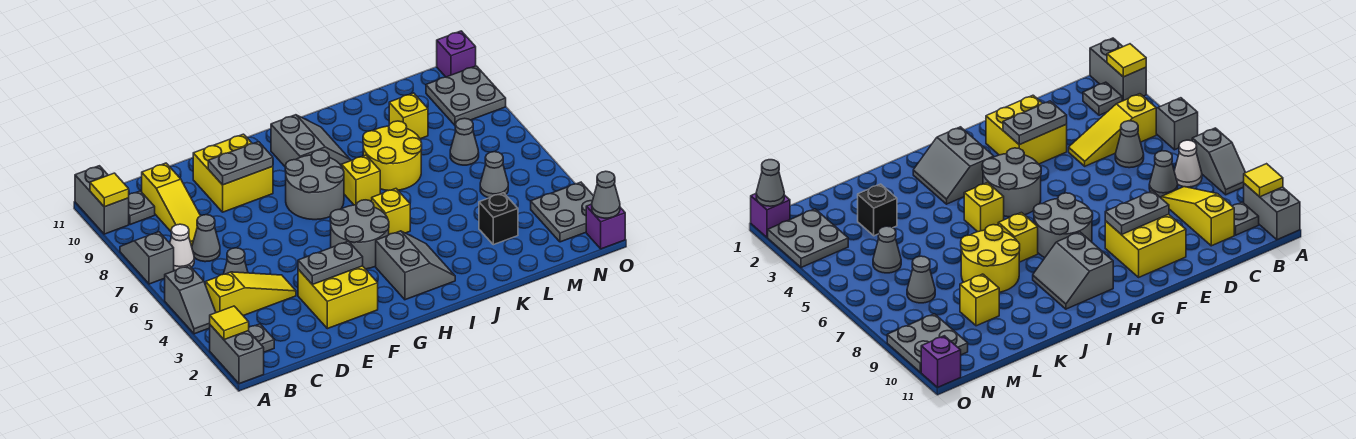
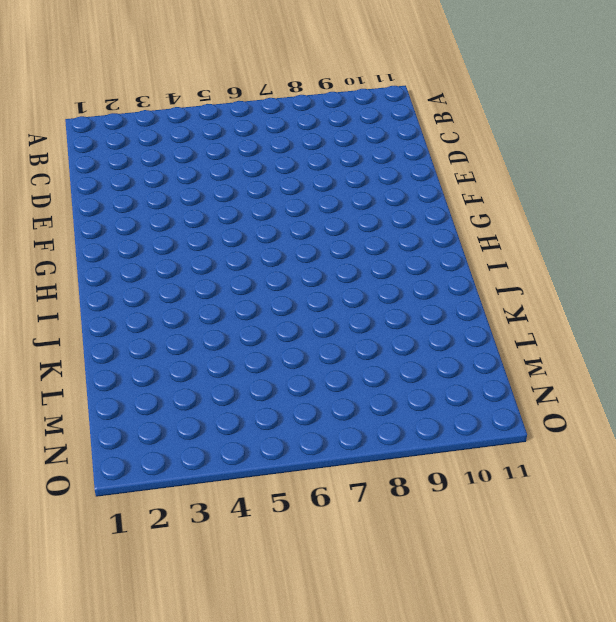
none -> grey 1x2 brick [210,325,264,384]
none -> grey 1x2 slope [165,265,216,334]
none -> grey 1x2 slope [120,232,174,284]
none -> grey 1x2 brick [75,166,129,234]

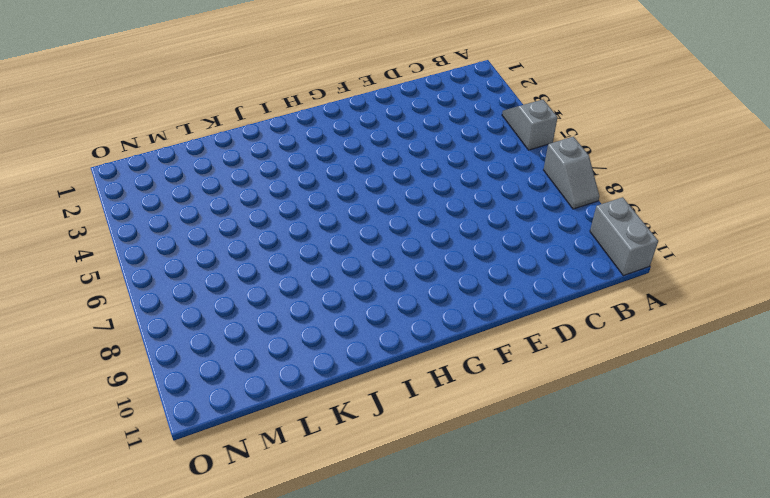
none -> grey 1x2 brick [210,325,264,384]
none -> grey 1x1 plate [249,324,274,352]
none -> yellow 1x3 slope [206,272,296,316]
none -> white 1x1 cone [170,224,194,271]

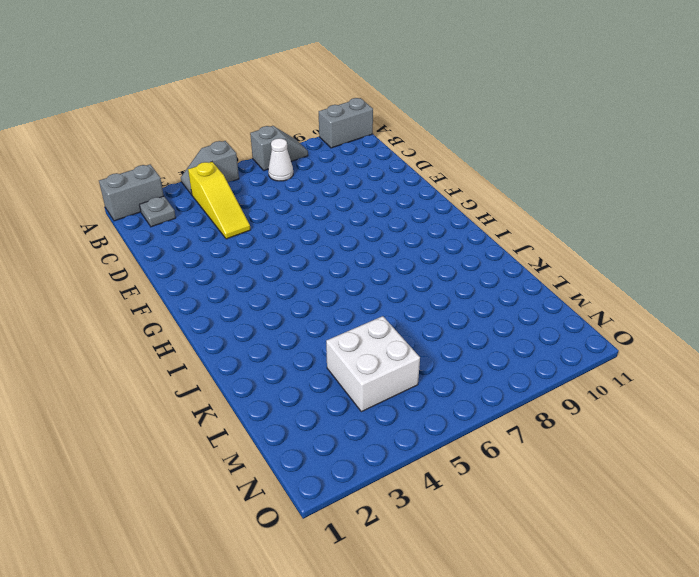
white 2x2 brick [326,316,420,412] -> grey 1x1 cone [480,152,508,198]
none -> grey 1x1 plate [129,191,155,225]
none -> grey 1x1 cone [224,248,248,274]
none -> grey 1x1 cone [192,215,220,262]
none -> yellow 1x3 slope [142,163,200,246]

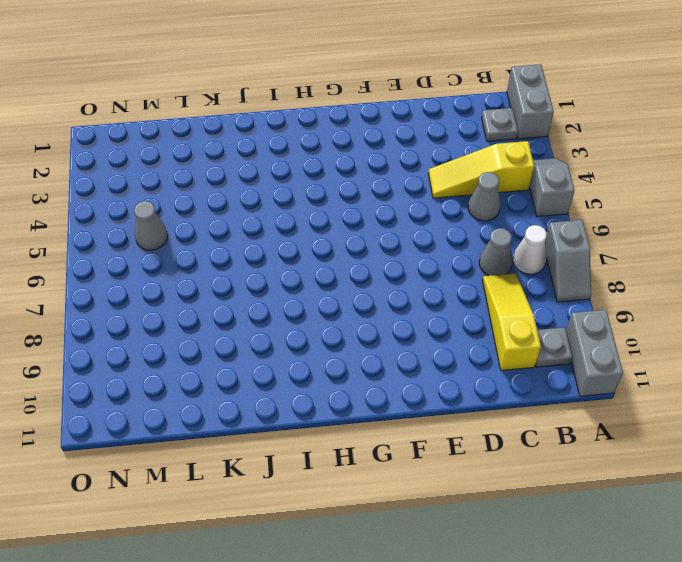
none -> yellow 2x2 brick [298,266,378,329]
none -> yellow 2x2 brick [193,134,273,212]
none -> grey 2x2 round brick [330,200,389,269]
none -> grey 2x2 round brick [285,150,344,220]

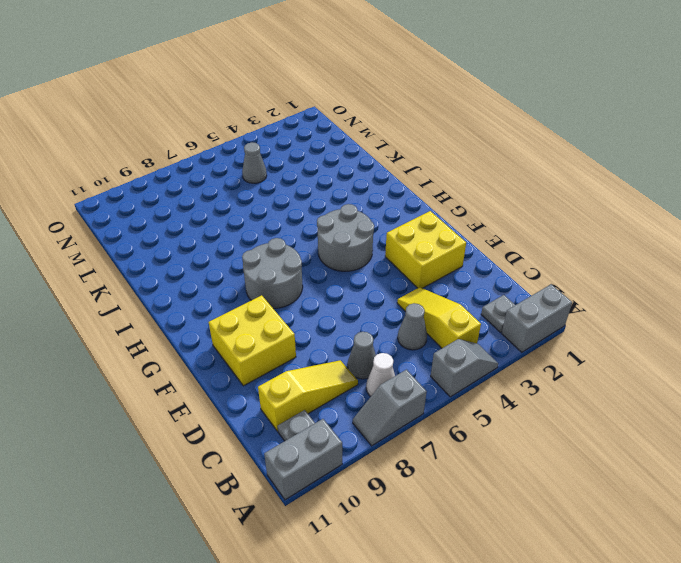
none -> grey 2x2 slope [376,231,455,300]
none -> grey 2x2 slope [271,115,351,166]
none -> yellow 1x1 brick [371,189,410,234]
none -> yellow 1x1 brick [342,155,380,205]

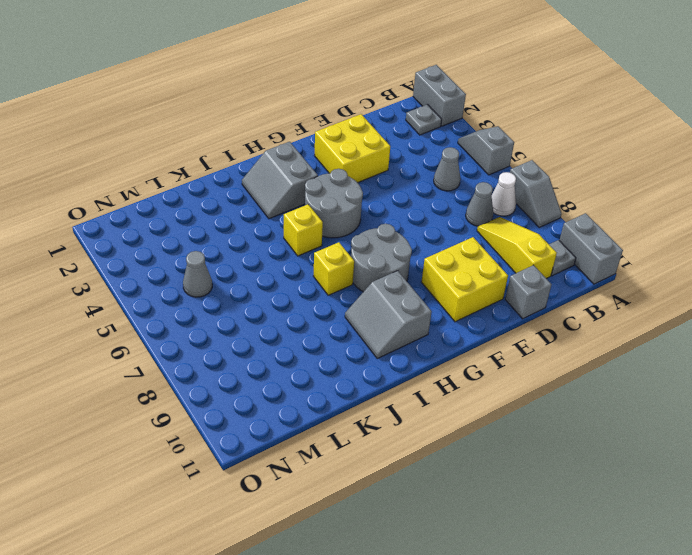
grey 1x1 brick [505,265,552,319] -> none
none -> yellow 1x3 slope [206,272,296,316]
none -> yellow 2x2 round brick [363,121,422,191]
none -> black 1x1 brick [479,193,518,245]
none -> yellow 1x1 brick [389,93,428,139]

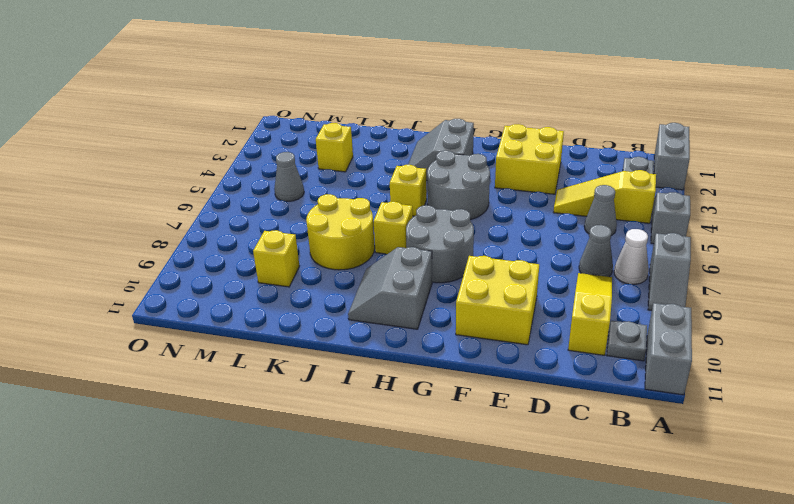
yellow 1x1 brick [316,123,353,172] -> black 1x1 brick [479,193,518,245]
none -> grey 1x1 cone [450,118,479,165]
none -> grey 2x2 plate [531,182,594,242]
none -> grey 2x2 plate [426,66,506,125]
none -> purple 1x1 brick [586,204,625,249]

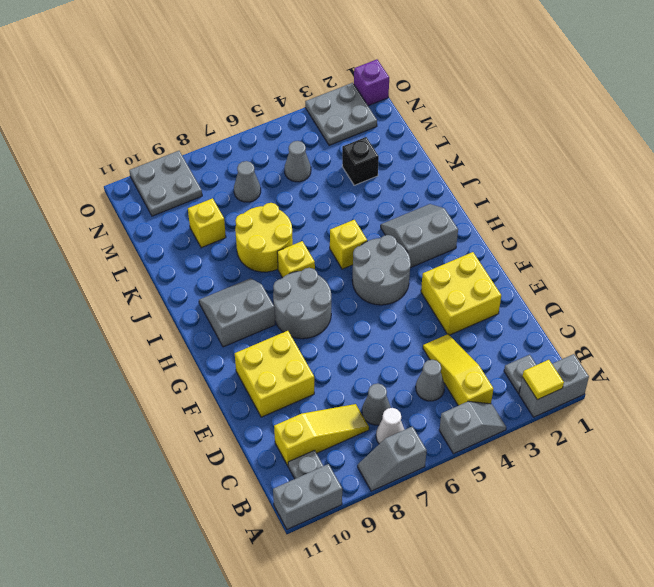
none -> purple 1x1 brick [437,31,476,77]
none -> yellow 1x1 tile [90,173,129,207]
none -> grey 1x2 plate [298,241,363,285]
none -> grey 1x2 plate [208,142,273,185]

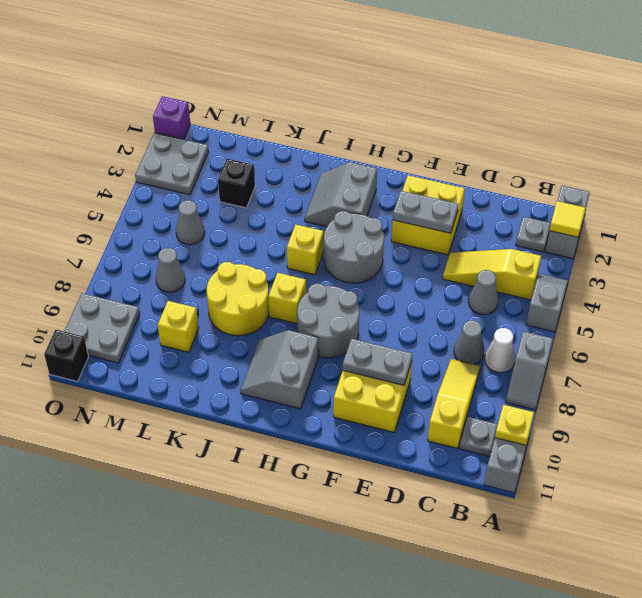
yellow 1x1 plate [495,405,534,445] -> yellow 1x1 tile [90,173,129,207]
black 1x1 brick [44,330,88,381] -> purple 1x1 brick [437,31,476,77]
none -> grey 1x1 cone [592,171,620,218]

